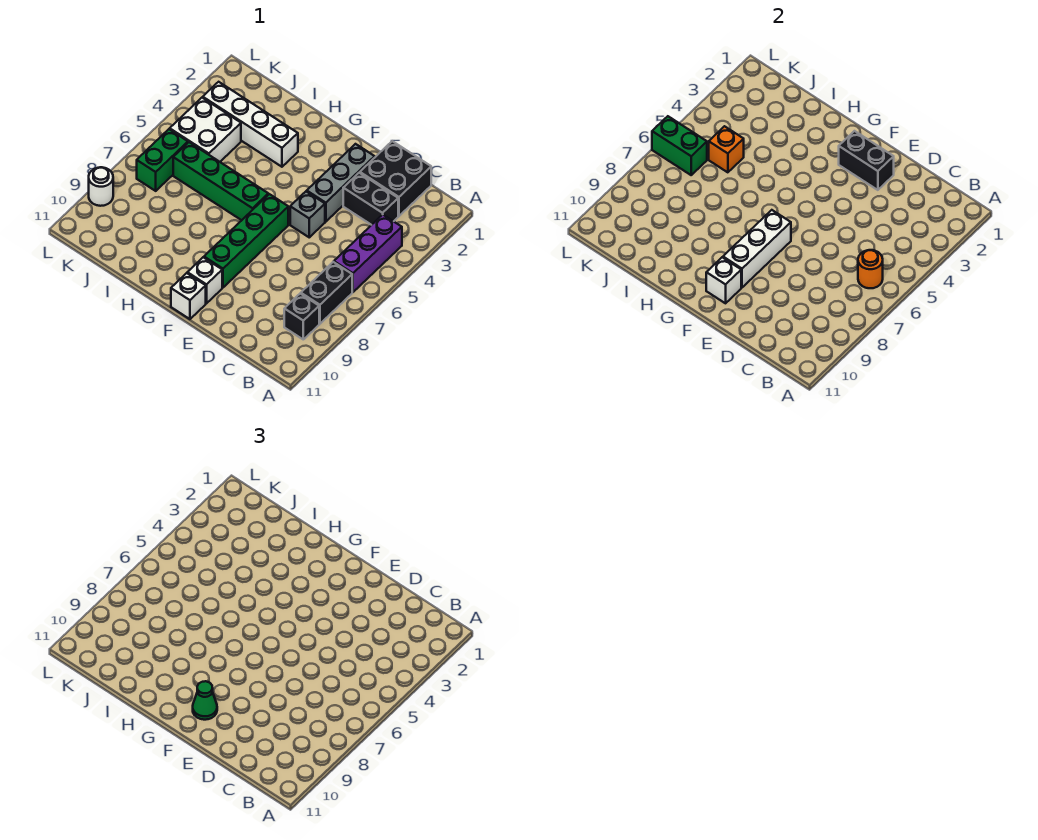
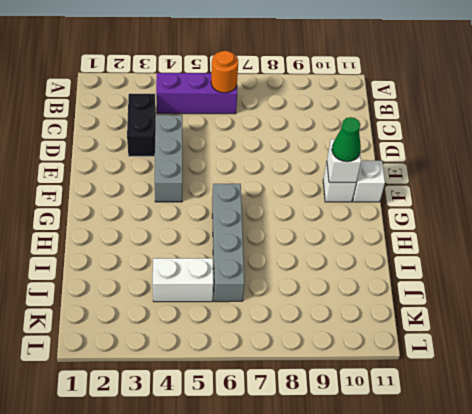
grey 1x3 brick [155,115,182,202] -> grey 1x3 brick turned to [307,144,375,222]
grey 1x4 brick [212,184,244,302] -> green 1x4 brick [173,142,268,220]
white 1x2 brick [153,258,213,302] -> white 2x2 brick [170,98,241,162]
none -> black 1x2 brick [301,262,352,324]
none -> black 1x1 brick [284,294,319,339]
none -> black 2x2 brick [360,141,431,216]

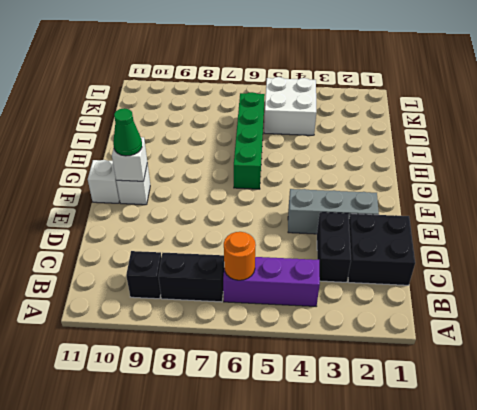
none -> grey 1x1 brick [290,191,325,237]
none -> green 1x4 brick [204,194,288,287]
none -> white 1x4 brick [203,82,298,167]

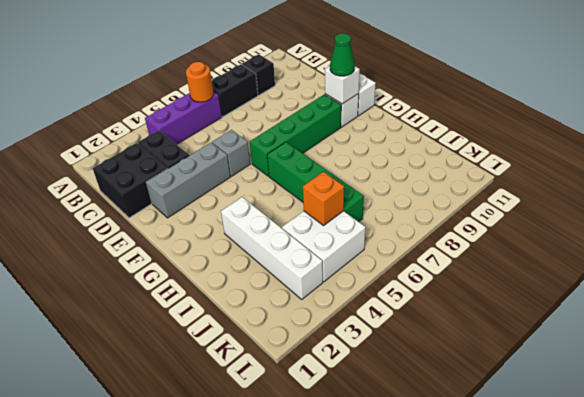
none -> green 1x2 brick [137,129,188,191]
none -> white 1x1 round brick [89,167,113,206]
none -> black 1x2 brick [839,131,894,190]

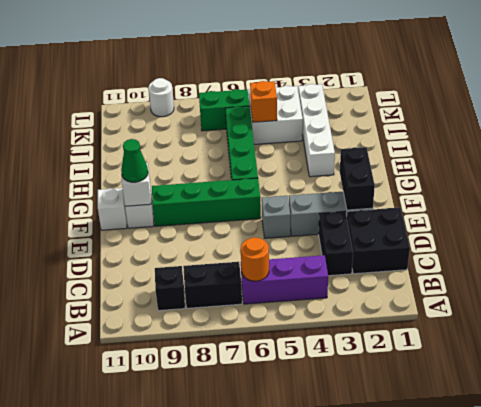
none -> white 1x3 brick [723,210,791,287]
none -> green 1x2 brick [652,116,707,175]

